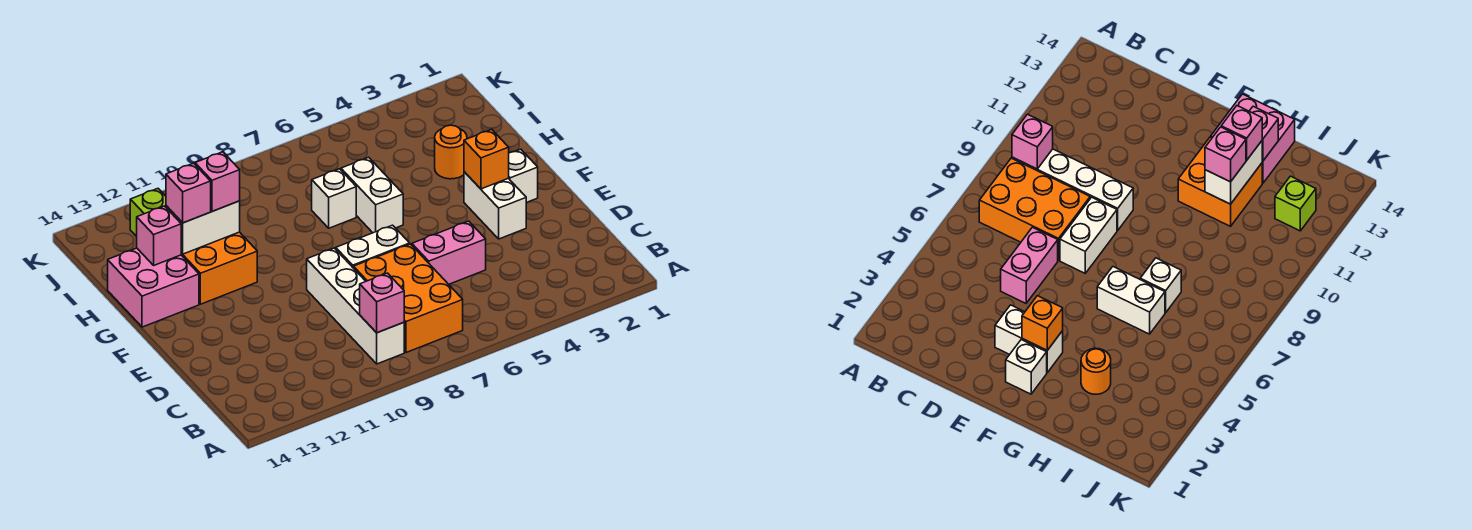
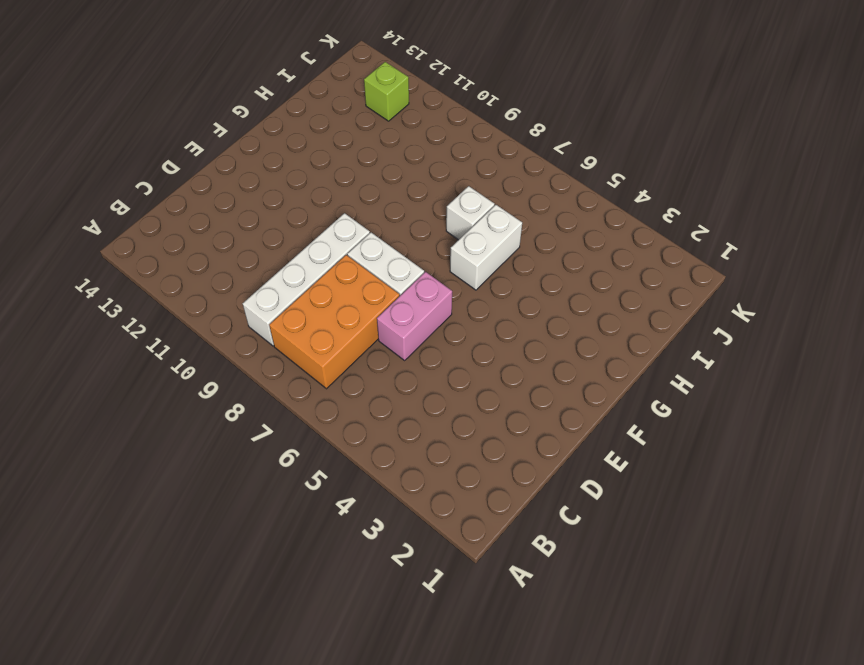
pink 1x2 brick [377,272,452,360] -> pink 1x2 brick turned to [412,221,486,284]
none -> white 1x2 brick [464,172,526,239]
none -> white 1x1 brick [509,149,538,203]
none -> orange 2x2 brick [181,232,257,304]

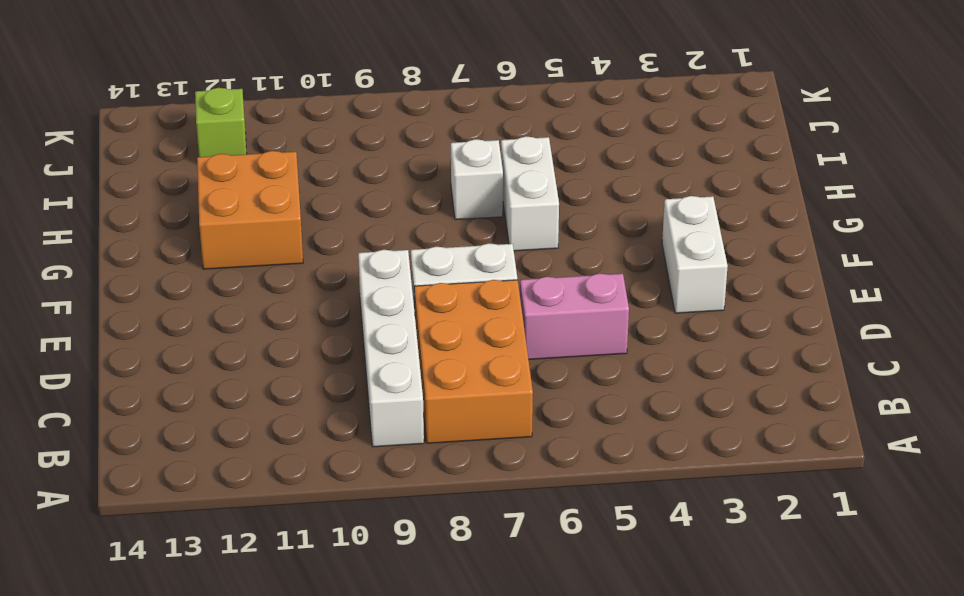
none -> white 1x1 brick [509,149,538,203]
none -> pink 2x2 brick [108,248,199,327]
none -> orange 1x1 round brick [435,125,467,179]

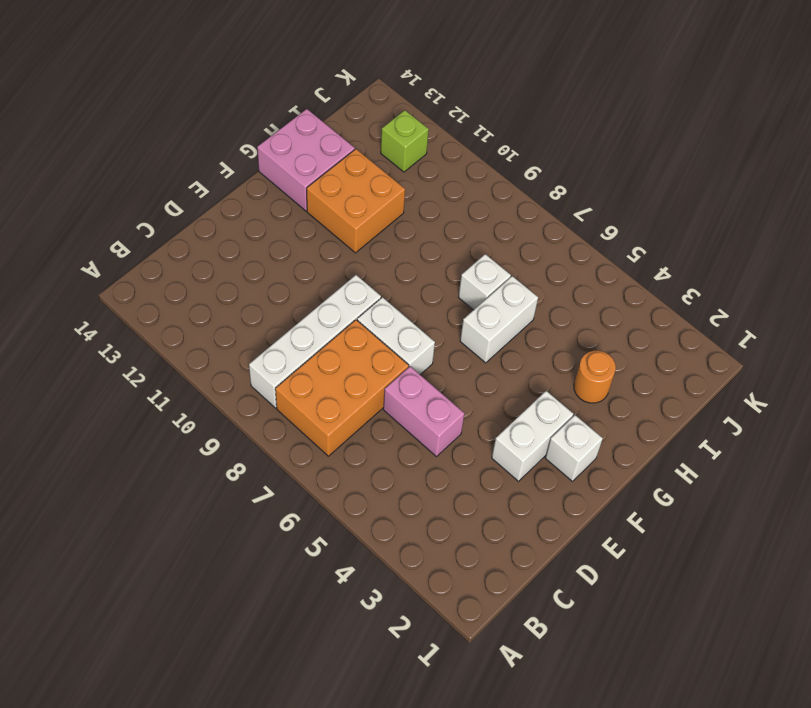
none -> pink 1x1 brick [360,273,404,333]
none -> orange 1x1 brick [464,129,509,189]
none -> white 1x2 brick [166,201,240,254]

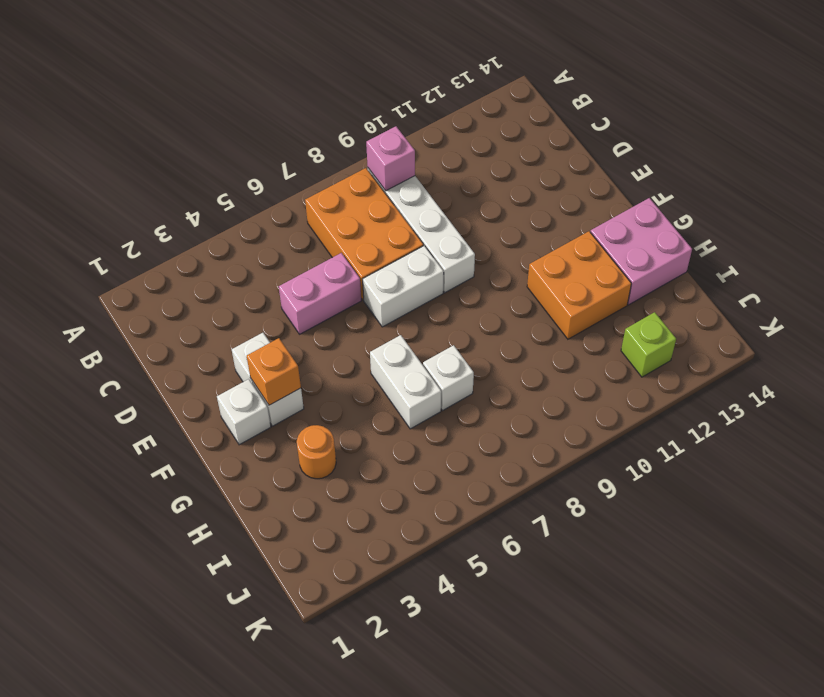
none -> white 1x2 brick [166,201,240,254]
none -> pink 1x1 brick [137,206,181,265]
none -> pink 1x1 brick [195,152,240,211]

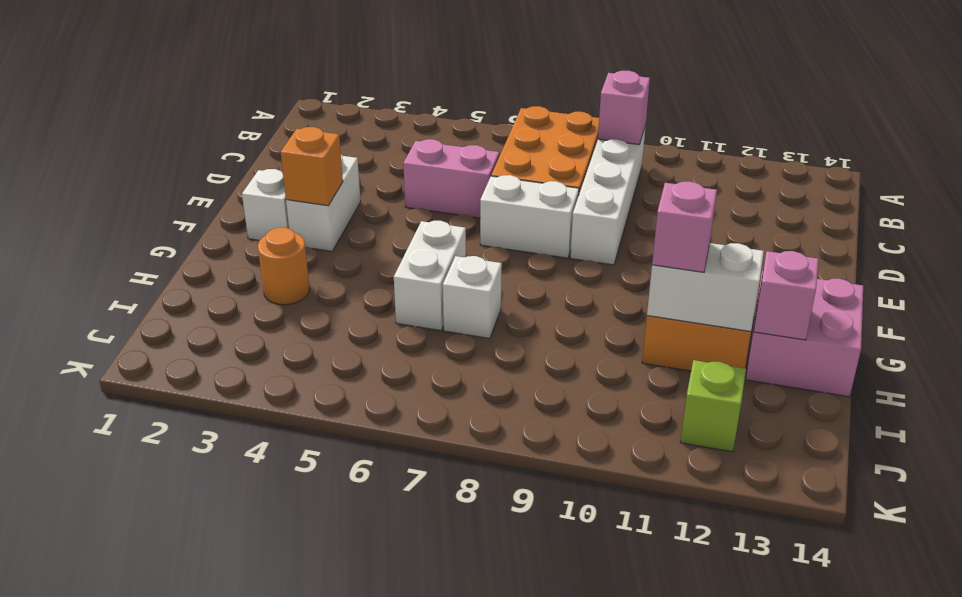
none -> pink 1x1 brick [166,163,211,223]

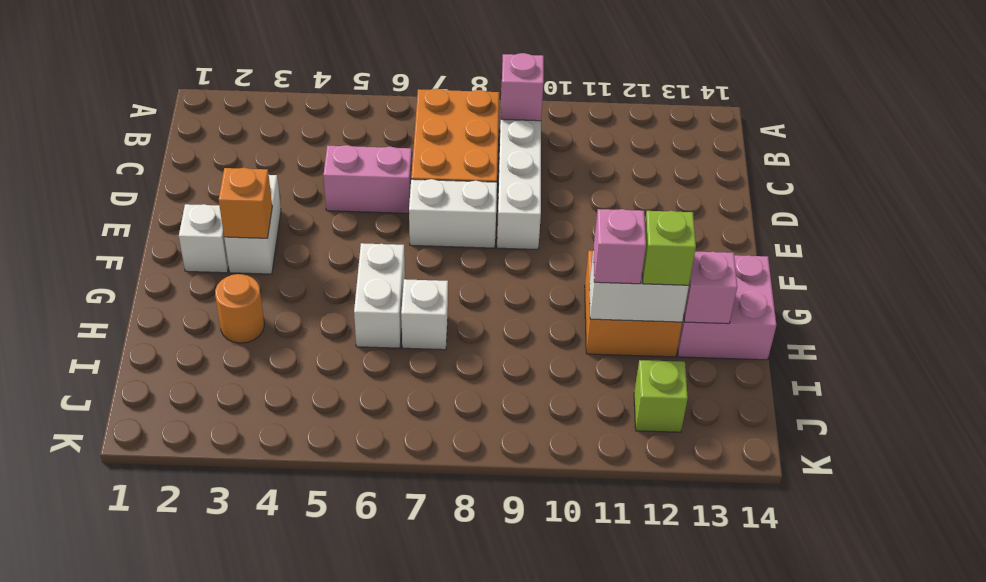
lime 1x1 brick [642,211,696,285] -> pink 1x1 brick [166,163,211,223]

